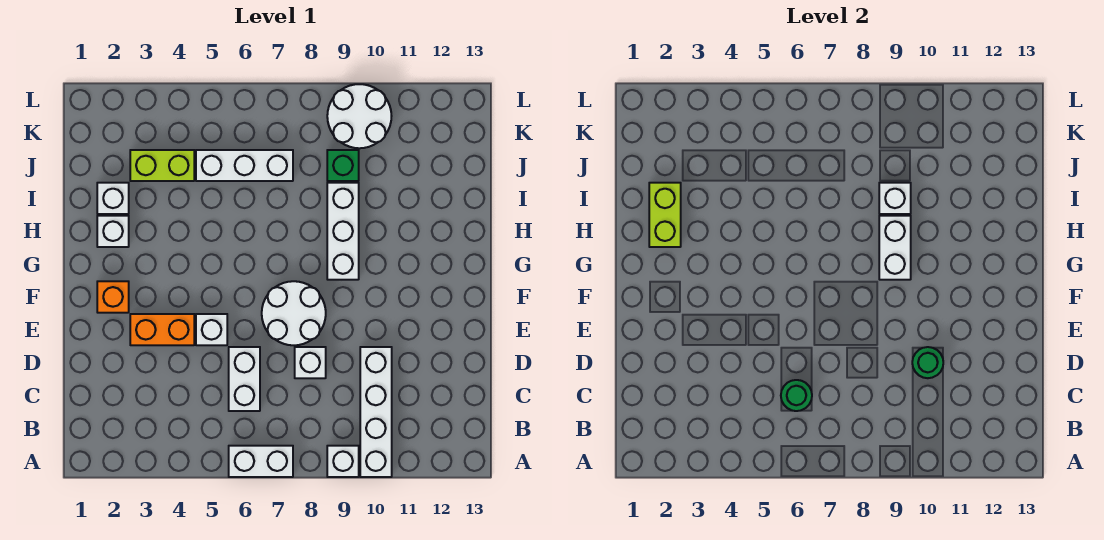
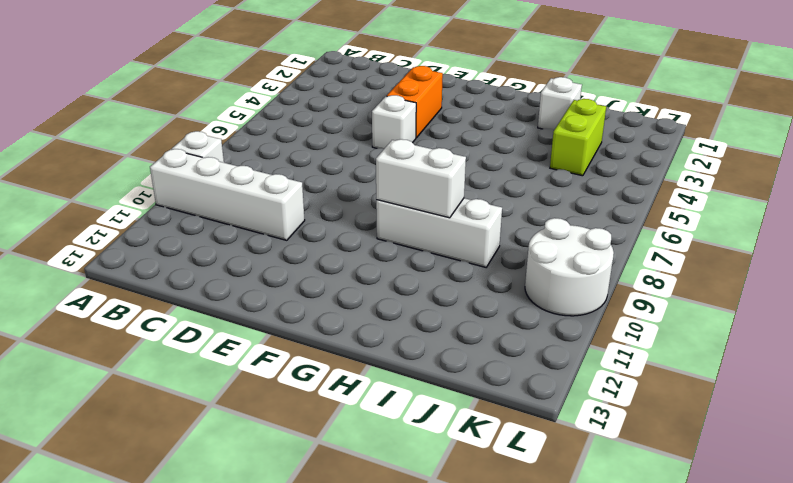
none -> white 1x2 brick [229,446,293,477]
none -> white 1x2 brick [229,347,260,411]
none -> white 1x1 brick [295,347,326,378]

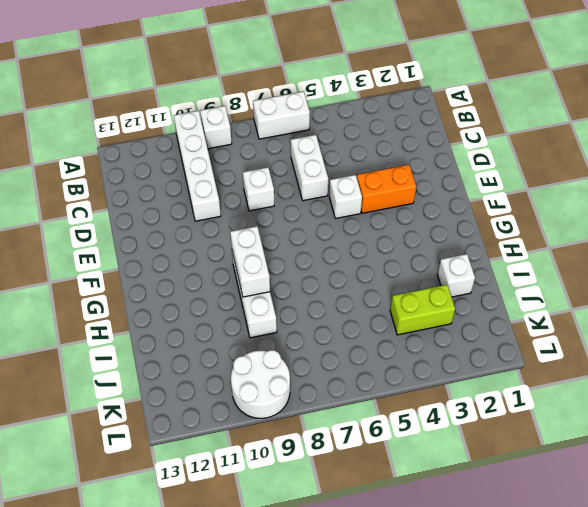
none -> white 2x2 round brick [262,281,326,345]
none -> orange 1x1 brick [97,281,129,313]
none -> white 1x1 brick [97,216,129,247]

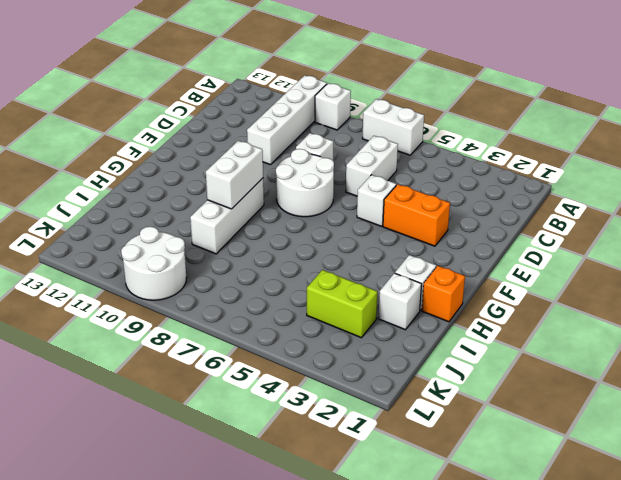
orange 1x1 brick [422,266,465,322] -> orange 1x1 brick moved to [97,281,129,313]
none -> white 1x3 brick [196,150,293,181]
none -> green 1x1 brick [327,150,359,181]
none -> green 1x1 round brick [781,380,812,411]

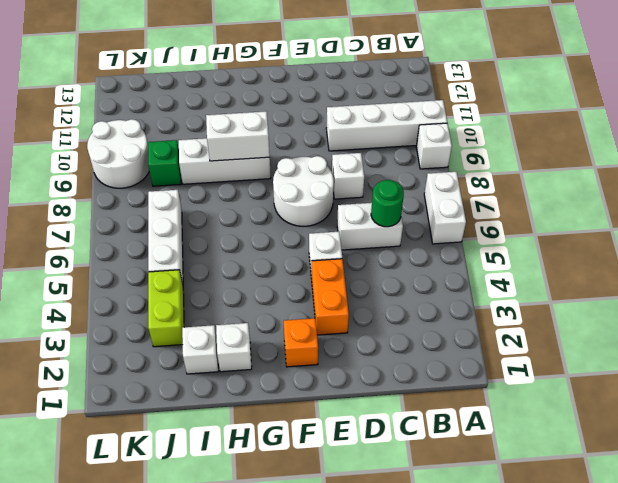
none -> green 1x1 round brick [912,347,943,378]
none -> lime 1x2 brick [649,183,681,247]
none -> white 1x1 brick [879,183,911,214]

